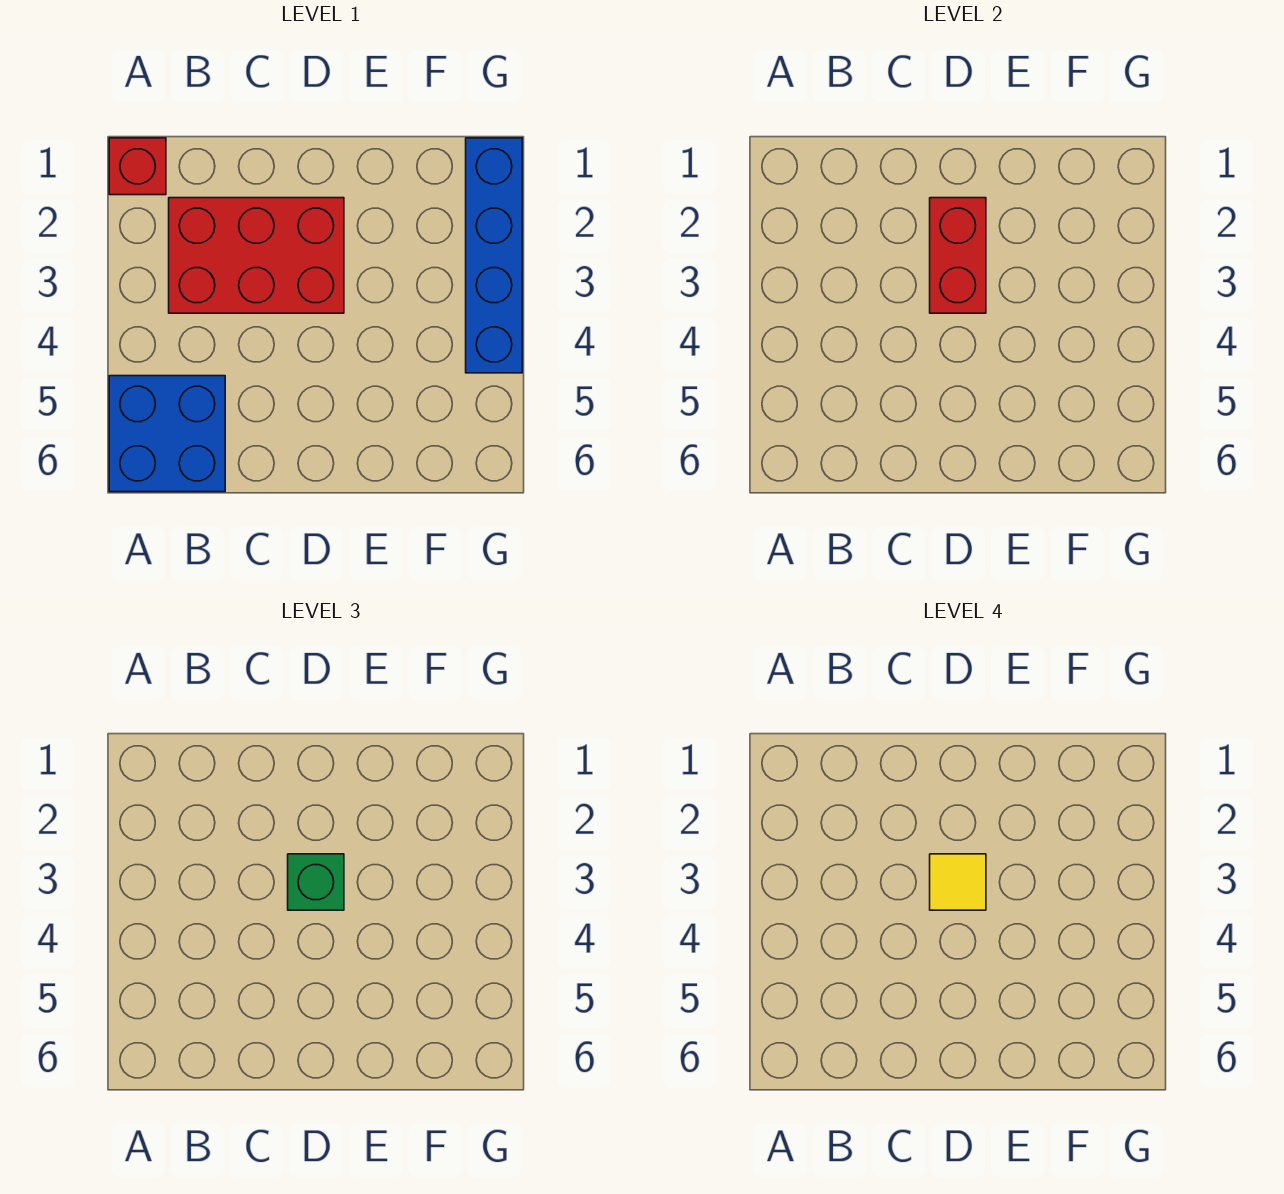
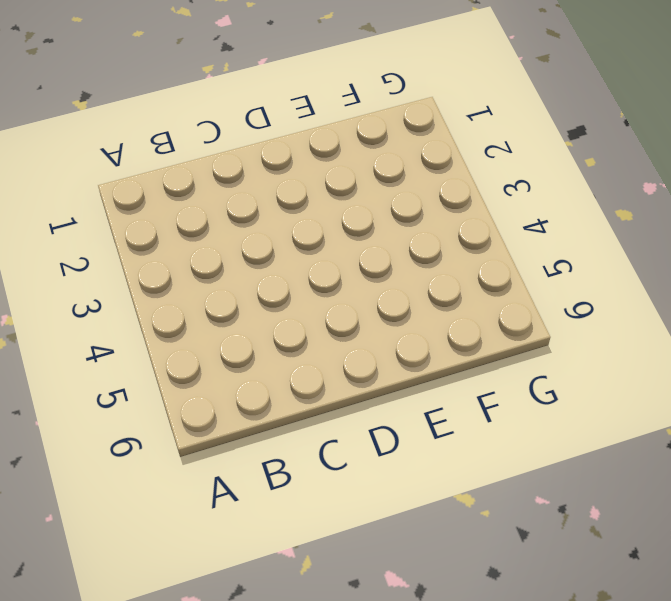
none -> red 1x1 brick [109,138,166,195]
none -> blue 2x2 brick [109,376,225,492]

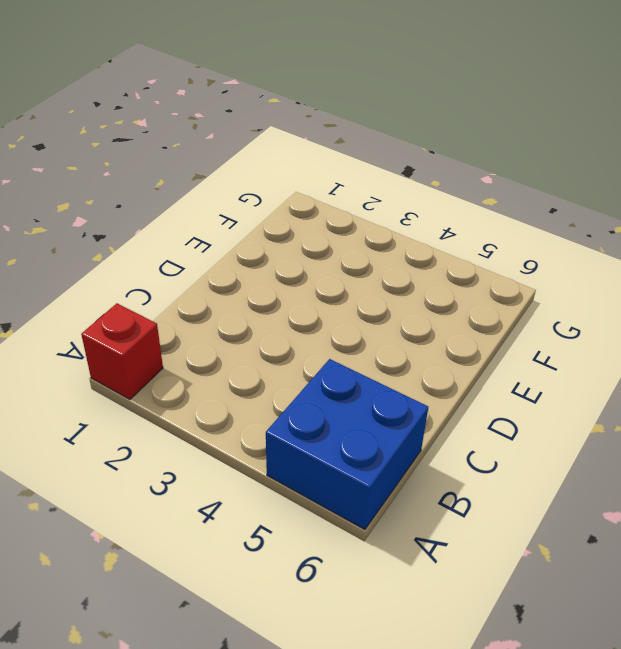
none -> red 2x3 brick [169,198,344,313]
none -> blue 1x4 brick [466,138,522,373]

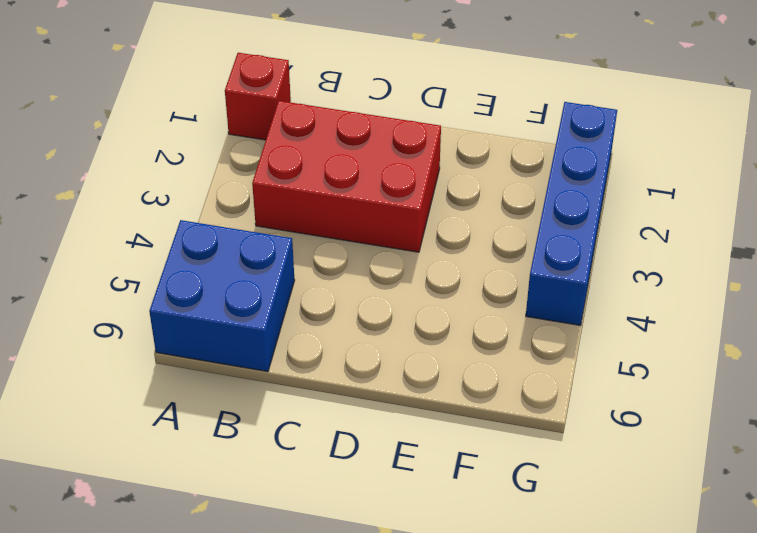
none -> red 1x2 brick [930,198,986,313]
none -> green 1x1 brick [288,854,344,910]

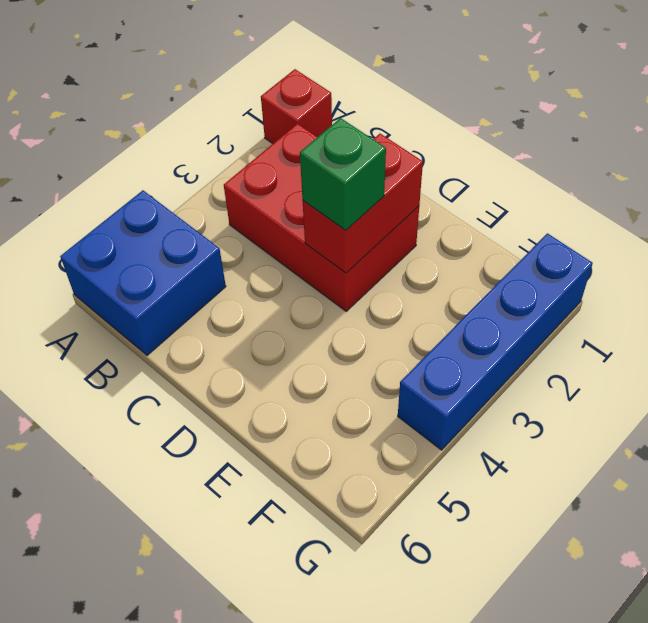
none -> yellow 1x1 tile [930,854,986,910]

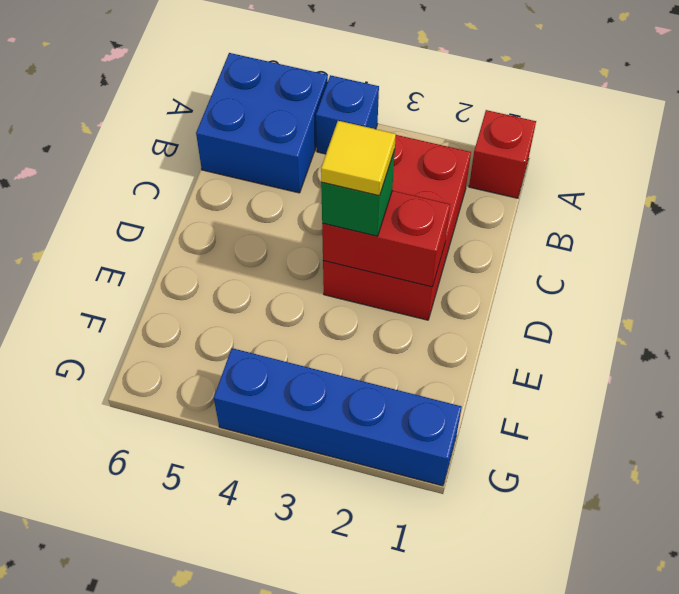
blue 1x1 brick [316,75,379,154] -> none

